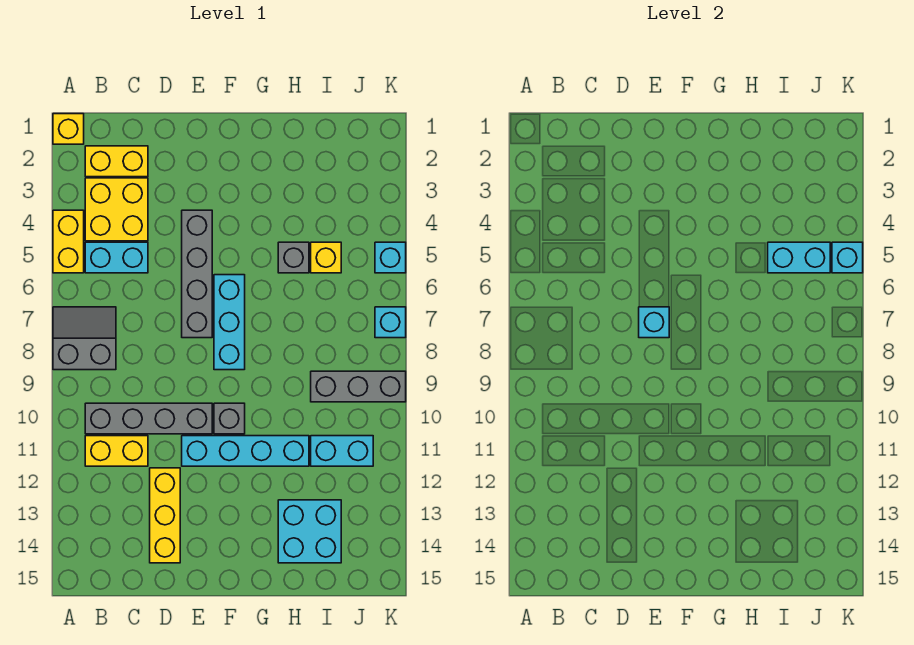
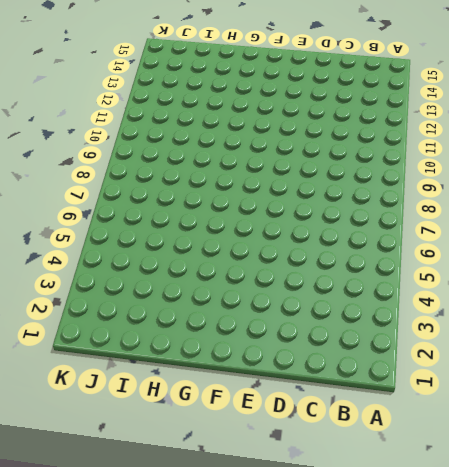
none -> yellow 1x1 brick [53,114,84,144]
none -> yellow 1x2 brick [53,210,84,273]
none -> grey 2x2 slope [53,307,116,370]

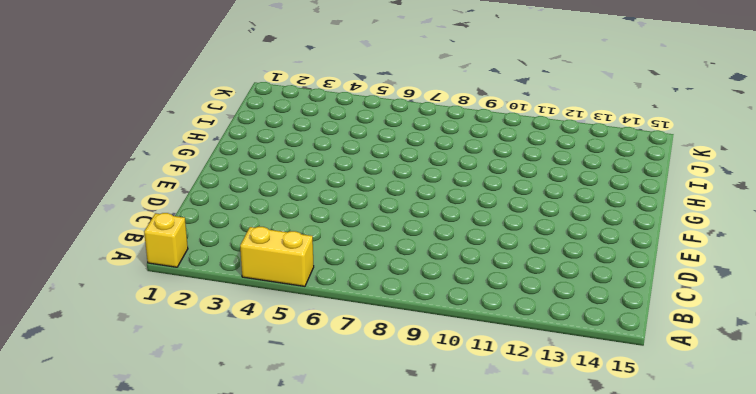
none -> grey 2x2 slope [53,307,116,370]
none -> yellow 1x2 brick [85,146,148,177]
none -> yellow 2x2 brick [85,178,148,241]

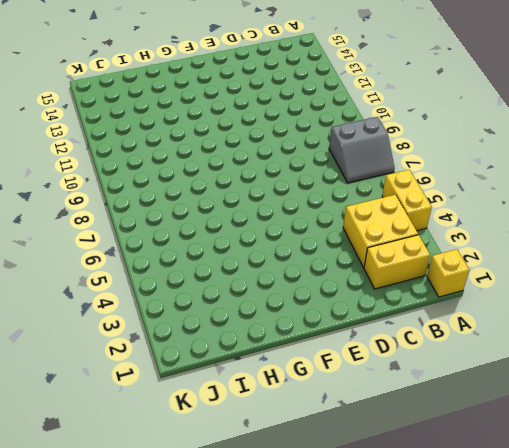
none -> cyan 1x2 brick [85,242,148,273]
none -> grey 1x4 brick [85,403,212,434]
none -> yellow 1x2 brick [85,436,148,466]

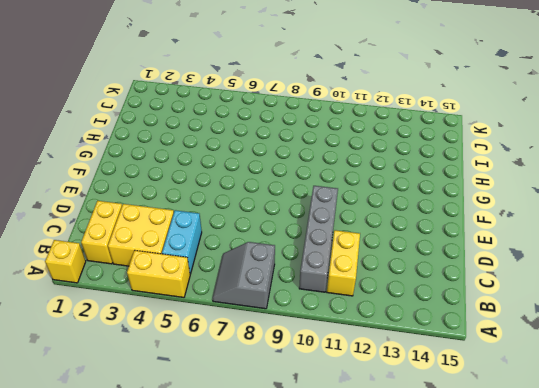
none -> yellow 1x3 brick [150,468,180,563]
none -> grey 1x4 brick [182,210,212,338]
none -> cyan 1x4 brick [182,436,309,466]

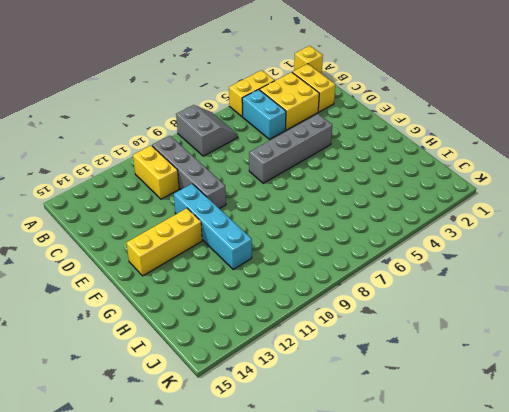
yellow 1x3 brick [126,208,202,276] -> yellow 1x3 brick moved to [150,468,180,563]
none -> cyan 1x3 brick [214,275,245,370]
none -> grey 1x1 brick [214,403,245,434]
none -> grey 1x1 brick [278,242,309,273]

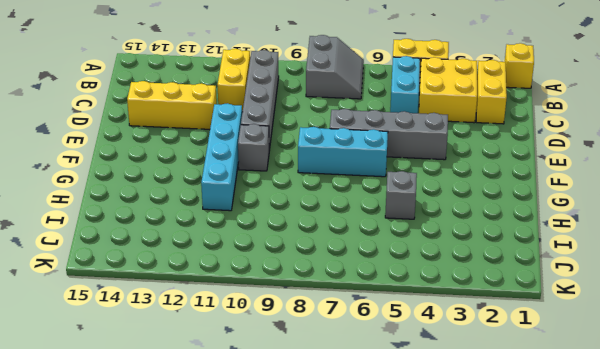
none -> cyan 2x2 brick [278,500,341,563]
none -> yellow 1x1 brick [311,242,341,273]
none -> grey 1x3 brick [311,371,406,402]

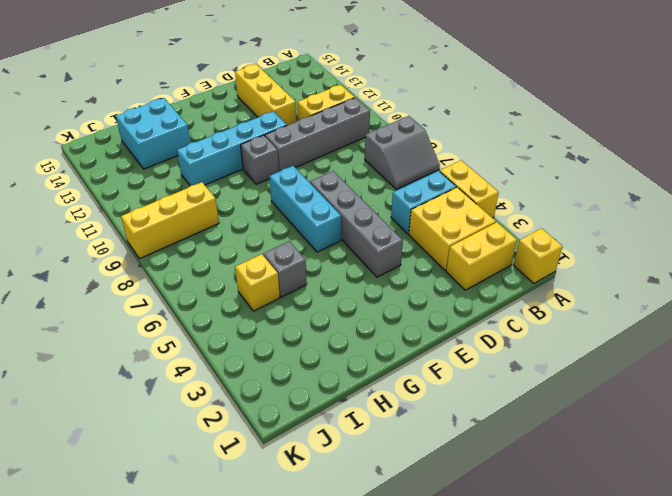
yellow 1x3 brick [121,182,219,259] -> grey 1x3 brick [311,371,406,402]
none -> cyan 1x2 brick [311,436,373,466]
none -> cyan 1x1 brick [375,242,406,273]
none -> cyan 1x1 brick [375,307,406,338]

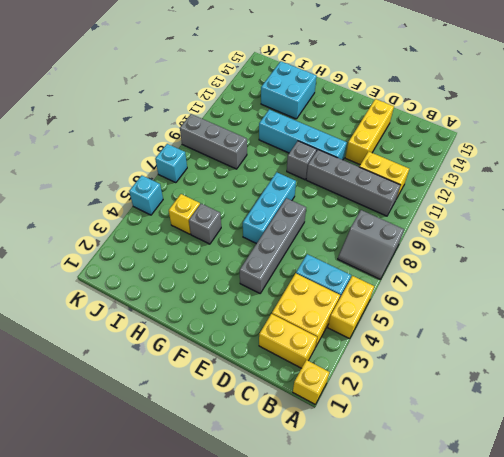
none -> cyan 1x2 brick [311,436,373,466]
none -> cyan 1x1 brick [639,307,669,338]
none -> cyan 1x2 brick [768,242,830,273]

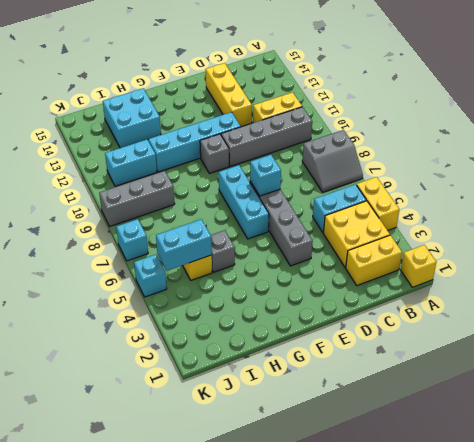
none -> cyan 1x1 brick [832,242,863,273]

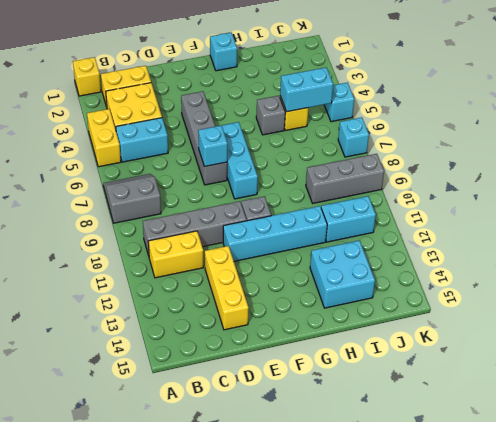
cyan 1x1 brick [210,33,237,71] -> cyan 1x1 brick moved to [832,242,863,273]

